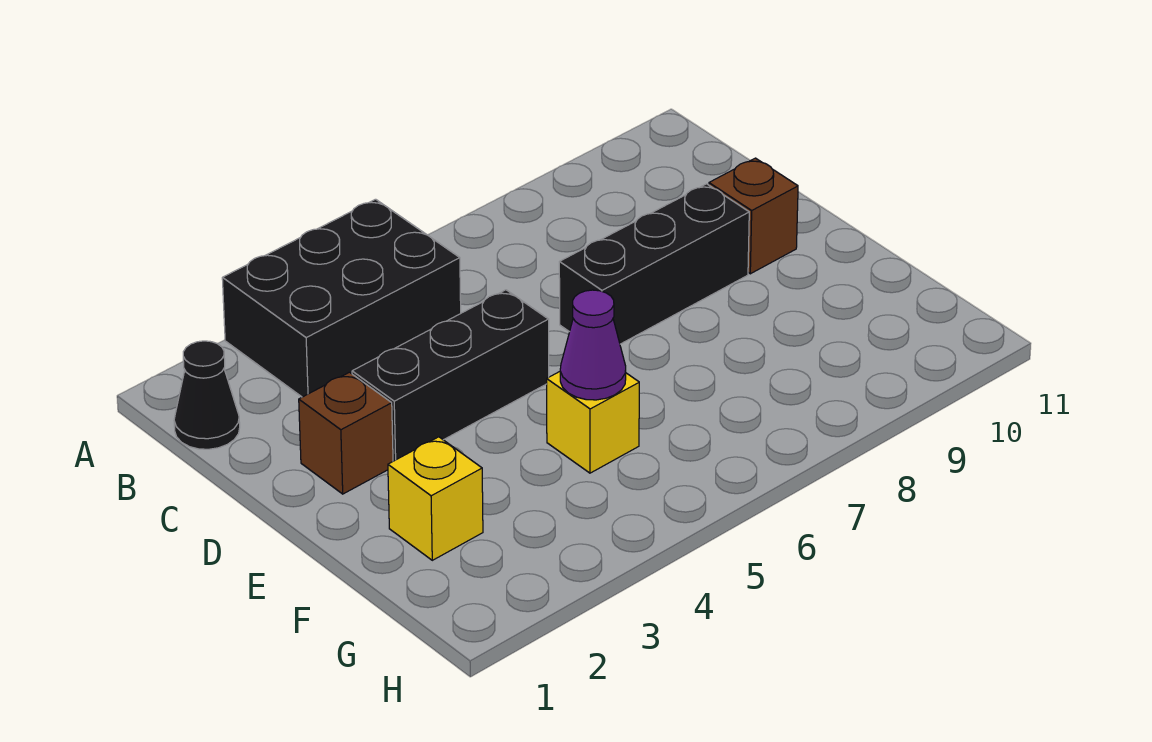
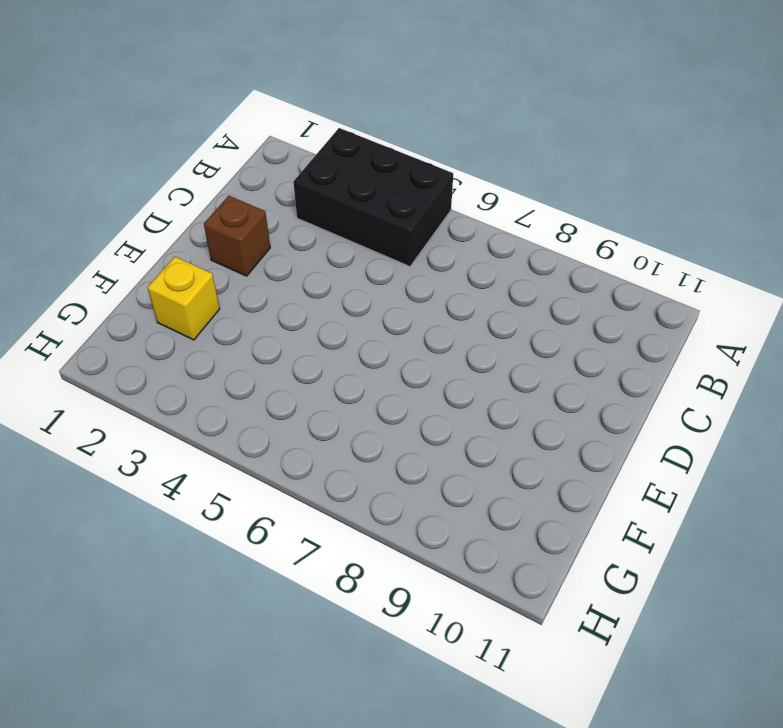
none -> black 1x1 cone [174,341,240,449]
none -> black 1x3 brick [352,290,549,461]

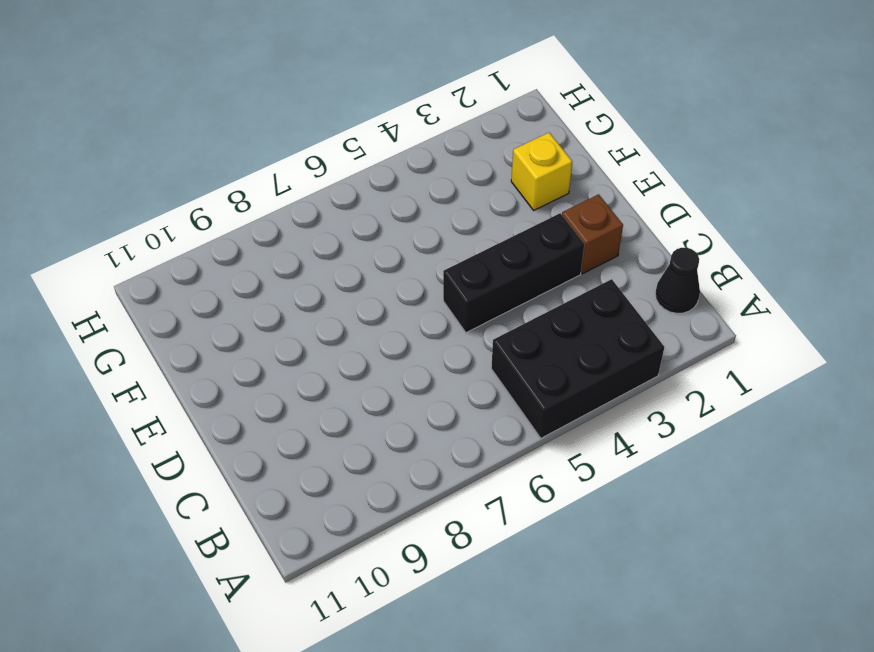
none -> black 1x3 brick [559,184,749,344]
none -> brown 1x1 brick [709,158,798,274]

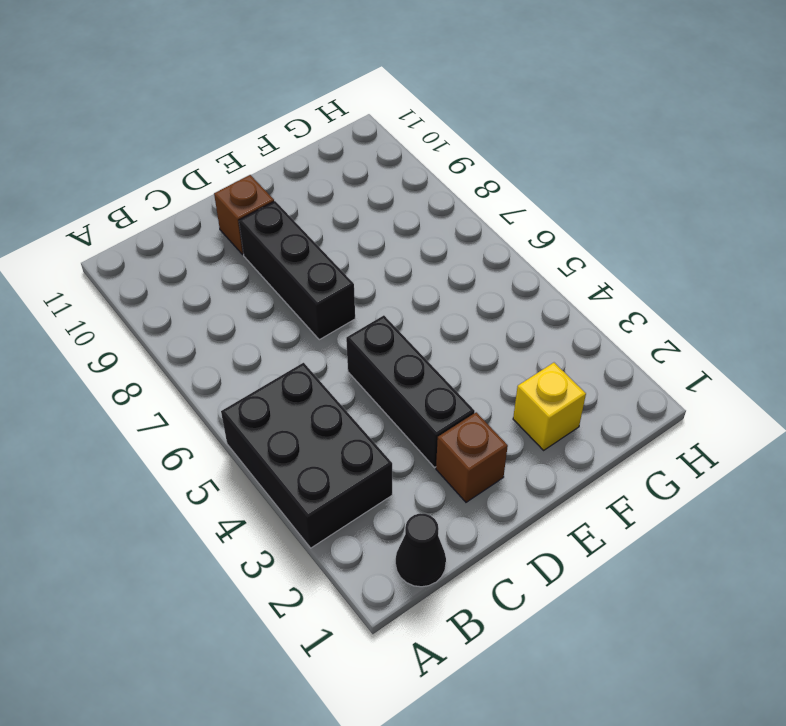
none -> yellow 1x1 brick [547,372,639,473]
none -> purple 1x1 cone [560,290,626,400]

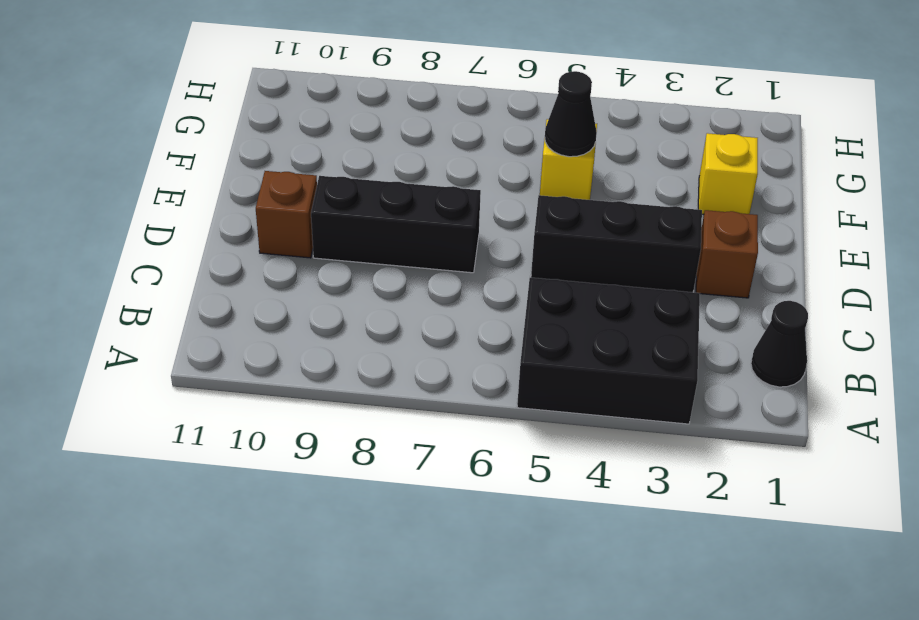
black 1x1 cone [545,71,597,157] -> purple 1x1 cone [560,290,626,400]

